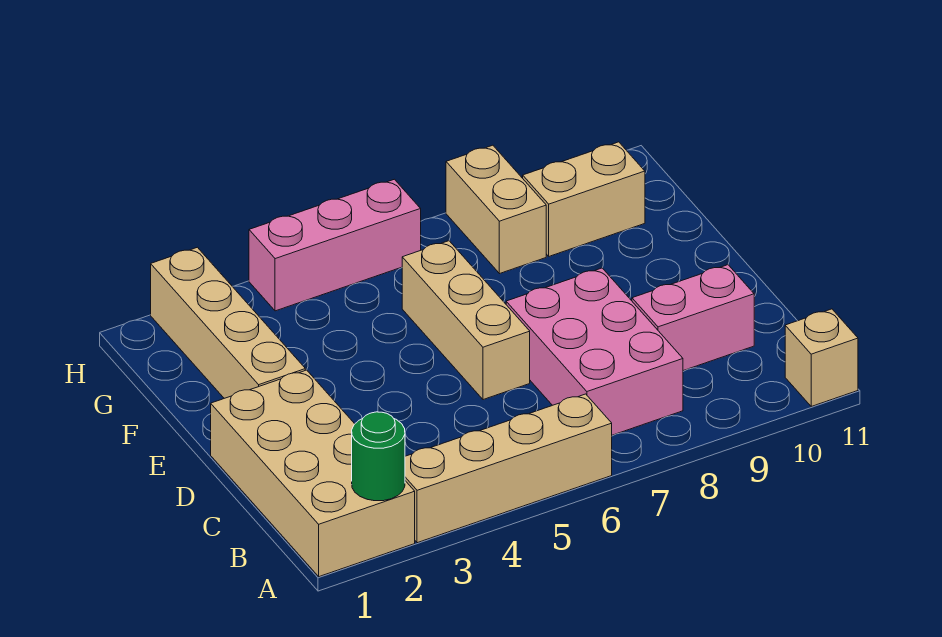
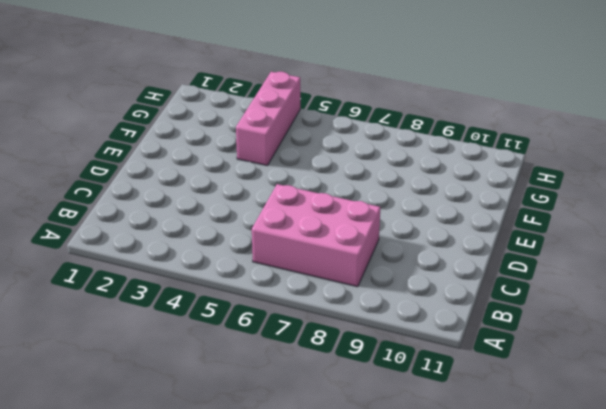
pink 2x3 brick [252,184,380,287] -> pink 2x3 brick turned to [506,268,683,435]
pink 1x3 brick [236,72,300,165] -> pink 1x3 brick turned to [249,179,421,311]
none -> tan 2x4 brick [211,370,415,577]
none -> tan 1x4 brick [405,394,612,543]

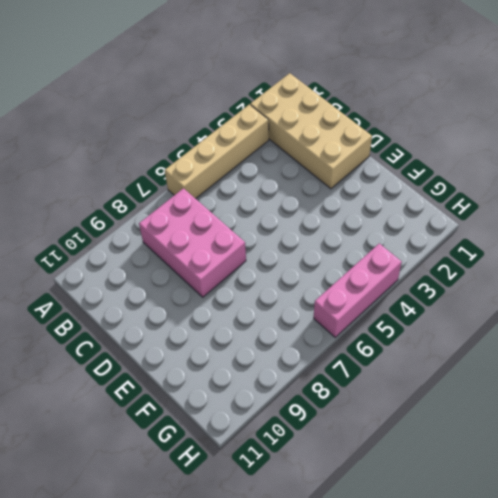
none -> tan 1x1 brick [785,309,858,406]
none -> pink 1x2 brick [632,265,754,371]

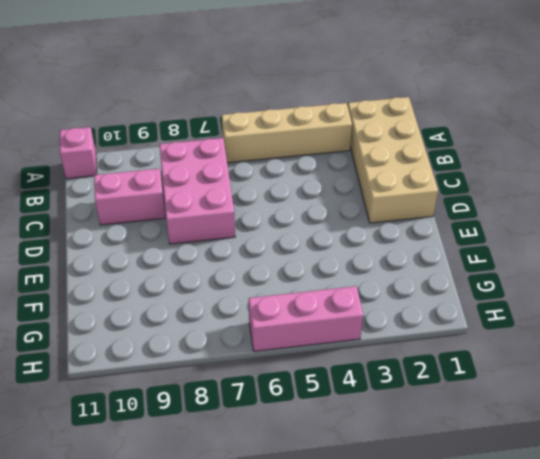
pink 1x1 brick [60,127,97,179] -> tan 1x1 brick [785,309,858,406]
none -> tan 1x3 brick [402,241,530,400]
none -> tan 1x4 brick [151,247,305,398]

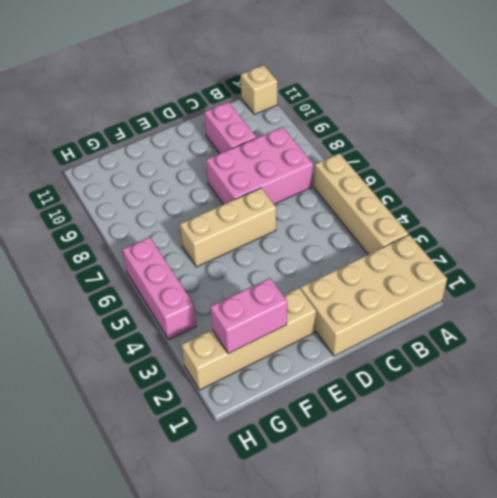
pink 1x2 brick [210,278,287,354] -> none
none -> tan 1x2 brick [446,145,546,274]
none -> tan 1x2 brick [523,142,645,256]

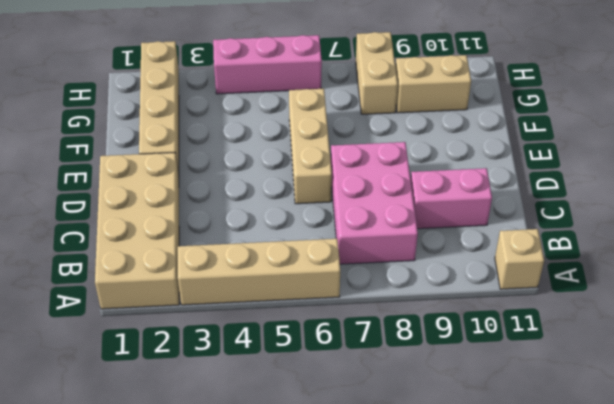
none -> green 1x1 round brick [352,412,405,501]

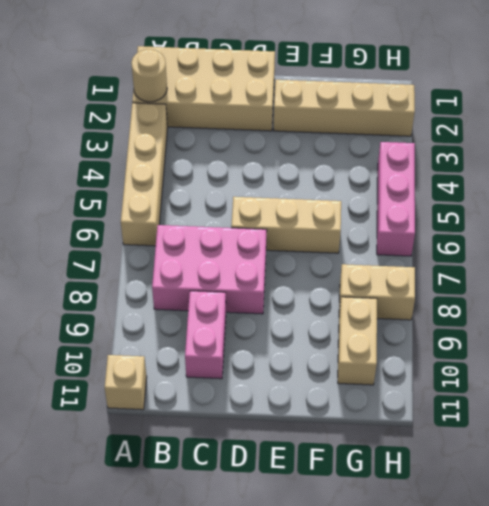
tan 1x1 round brick [131,49,167,102] -> green 1x1 round brick [352,412,405,501]

